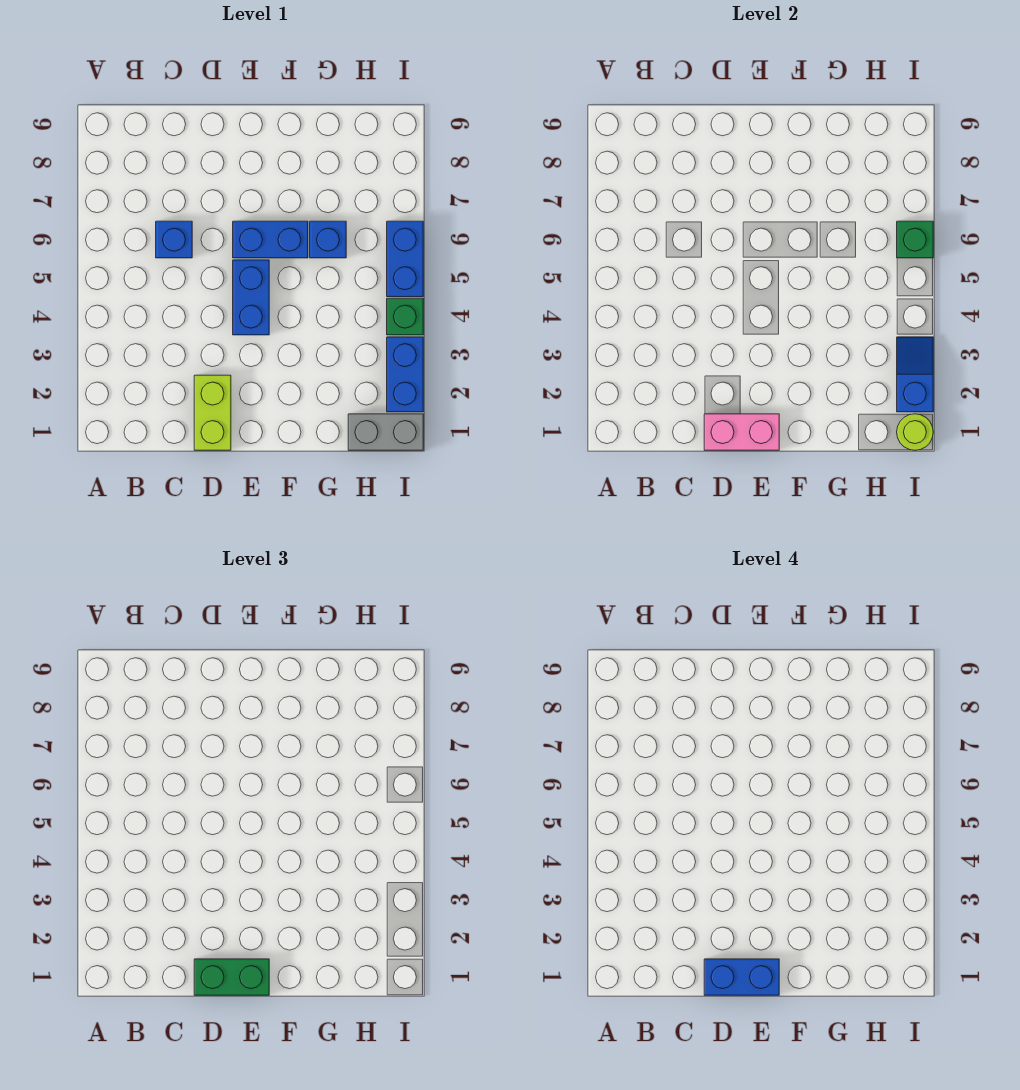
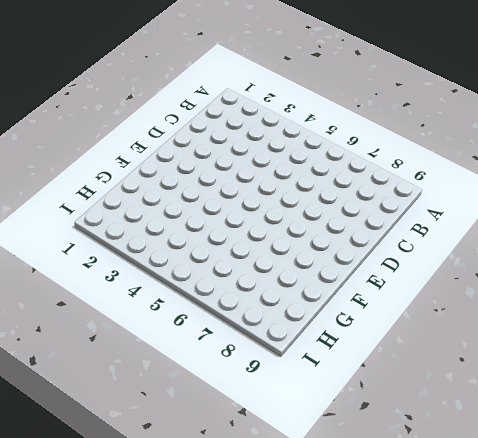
none -> blue 1x1 brick [156,221,192,258]
none -> lime 1x2 brick [194,375,231,450]
none -> blue 1x2 brick [233,260,269,335]

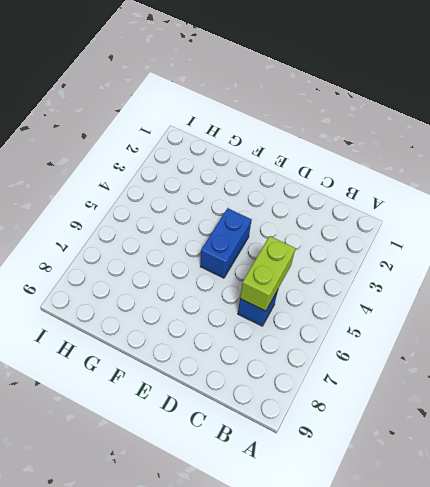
lime 1x2 brick [240,236,295,311] -> lime 1x2 brick moved to [194,375,231,450]
none -> blue 1x2 brick [233,221,308,258]
none -> blue 1x1 brick [310,221,346,258]
none -> grey 1x2 brick [348,414,423,450]

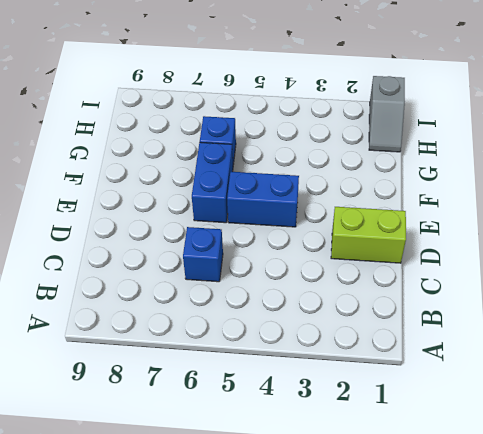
grey 1x2 slope [369,76,405,152] -> grey 1x2 brick [348,414,423,450]
none -> blue 1x2 brick [387,337,423,412]
none -> green 1x1 brick [387,298,423,335]
none -> blue 1x2 brick [387,221,423,297]

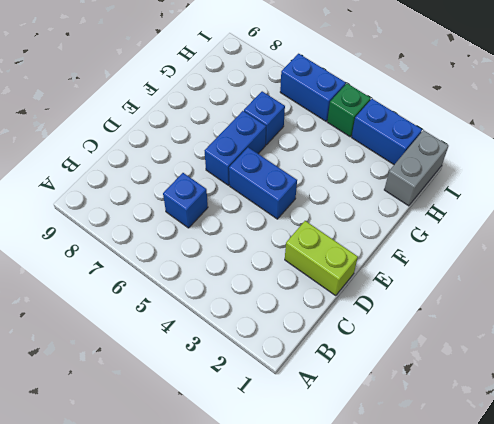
none -> pink 1x2 brick [704,414,779,450]
none -> lime 1x1 round brick [897,414,933,450]
none -> blue 1x2 slope [897,337,933,412]

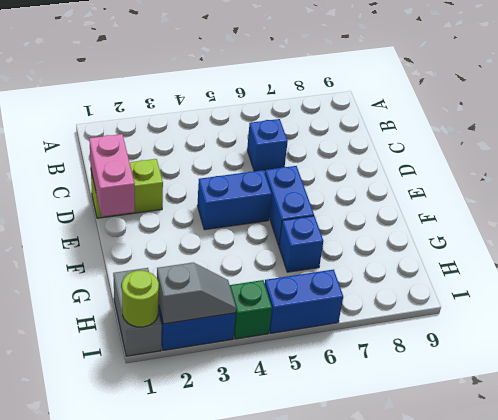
grey 1x2 slope [157,262,236,324] -> blue 1x2 slope [897,337,933,412]
none -> green 1x1 brick [897,221,933,258]
none -> green 1x2 brick [194,959,269,995]
none -> blue 1x2 brick [704,959,779,995]

